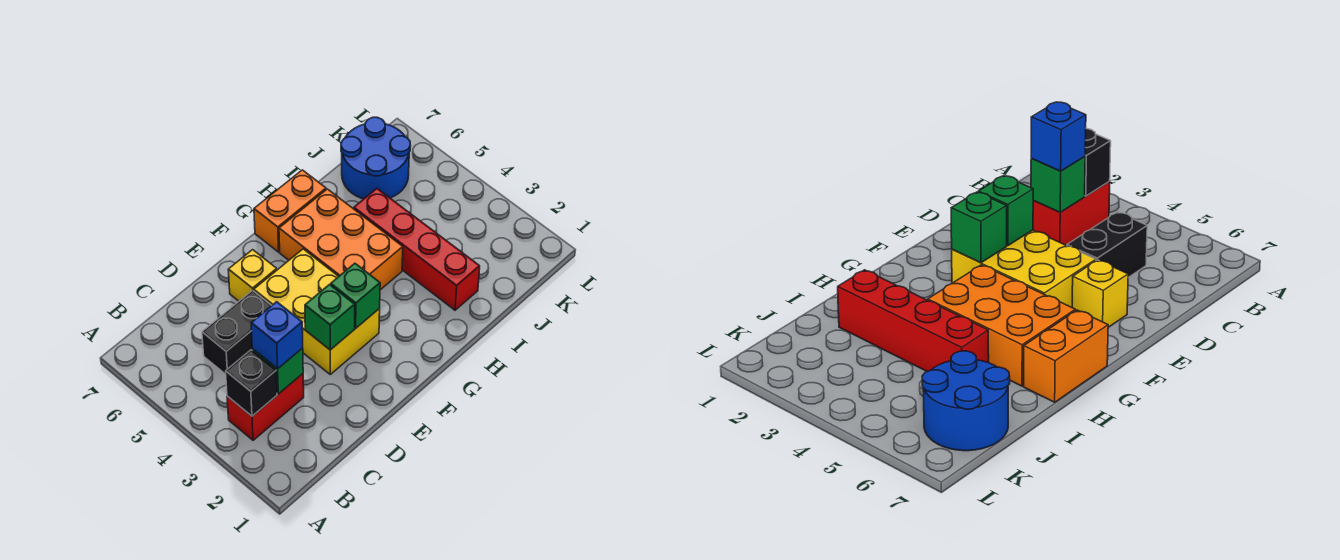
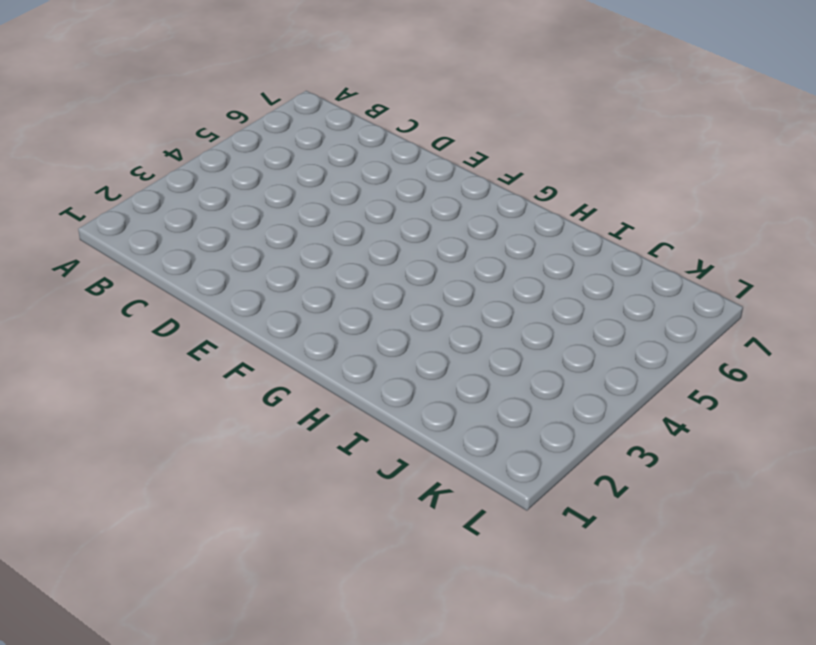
none -> red 1x2 brick [227,374,304,440]
none -> black 1x2 brick [202,290,272,374]
none -> yellow 2x3 brick [254,249,380,374]

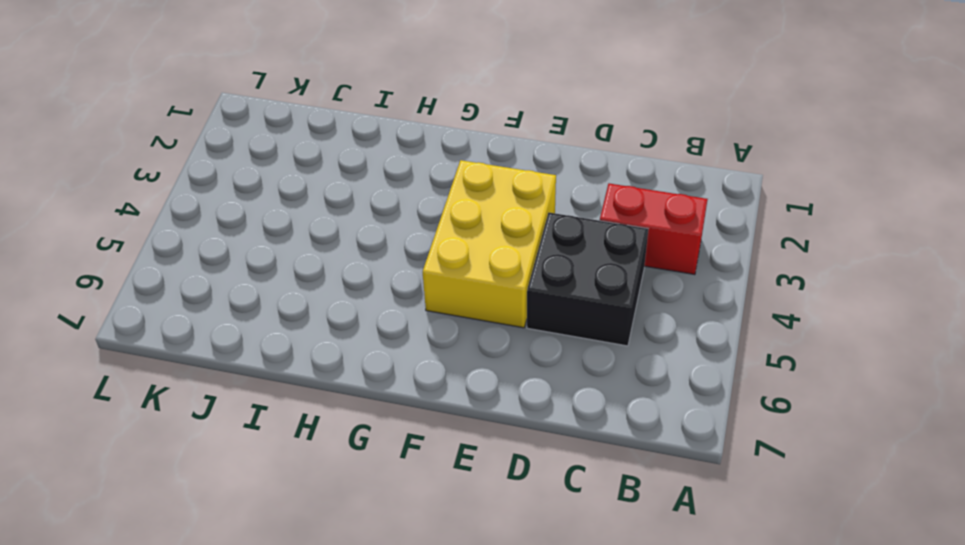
black 2x2 brick [527,213,648,346] -> black 1x2 brick [202,290,272,374]
none -> yellow 1x1 brick [228,250,277,301]
none -> orange 2x3 brick [279,189,403,290]
none -> orange 1x2 brick [254,170,326,252]

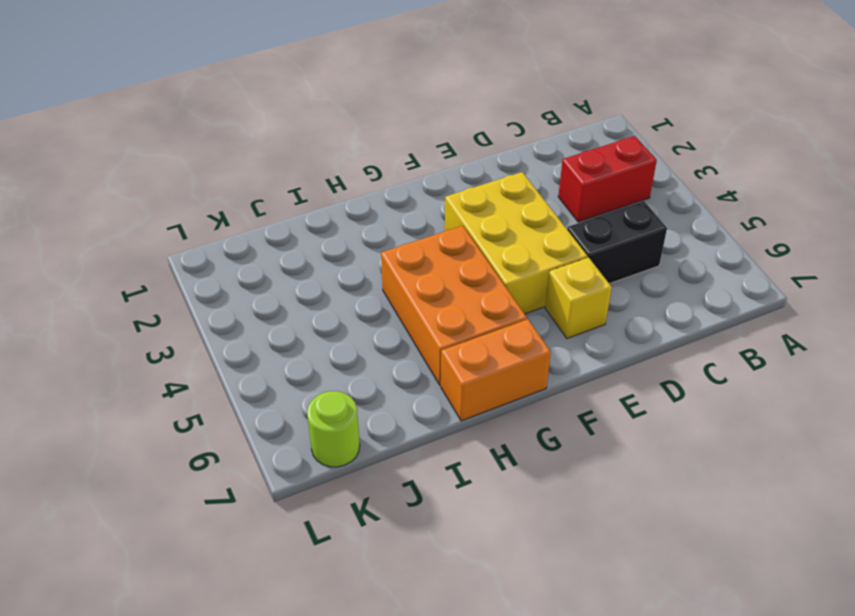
lime 1x1 round brick [307,391,360,467] -> blue 2x2 round brick [341,117,411,199]
none -> red 1x4 brick [354,189,480,310]
none -> black 1x1 brick [226,350,277,416]
none -> green 1x1 brick [252,348,303,394]

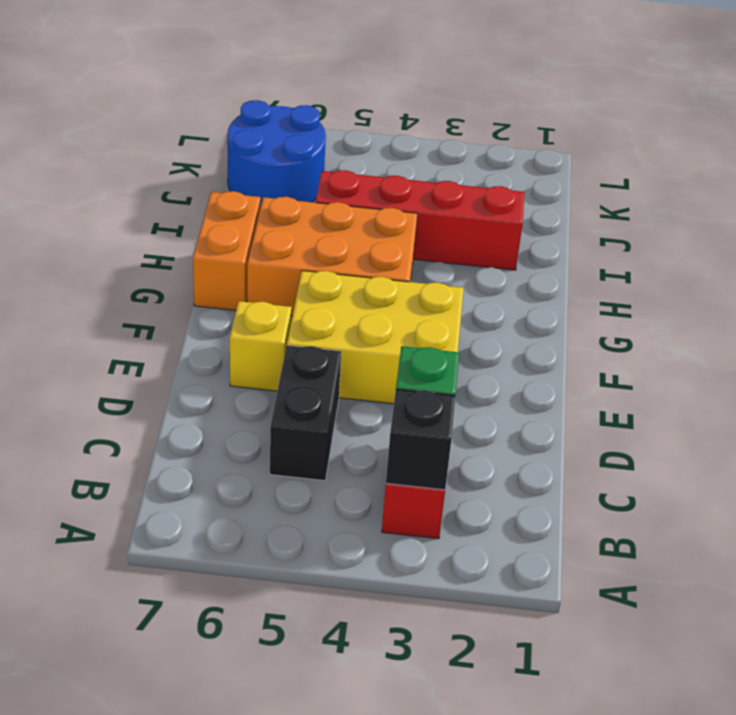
none -> green 1x1 brick [305,285,355,350]
none -> green 1x1 brick [331,263,380,328]
none -> blue 1x1 brick [251,302,303,369]

